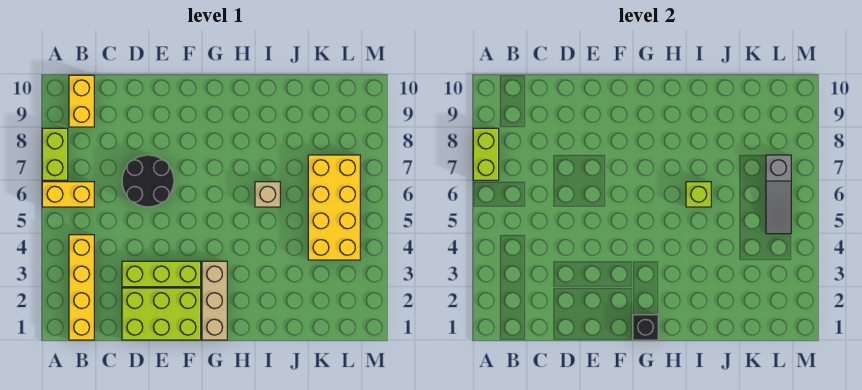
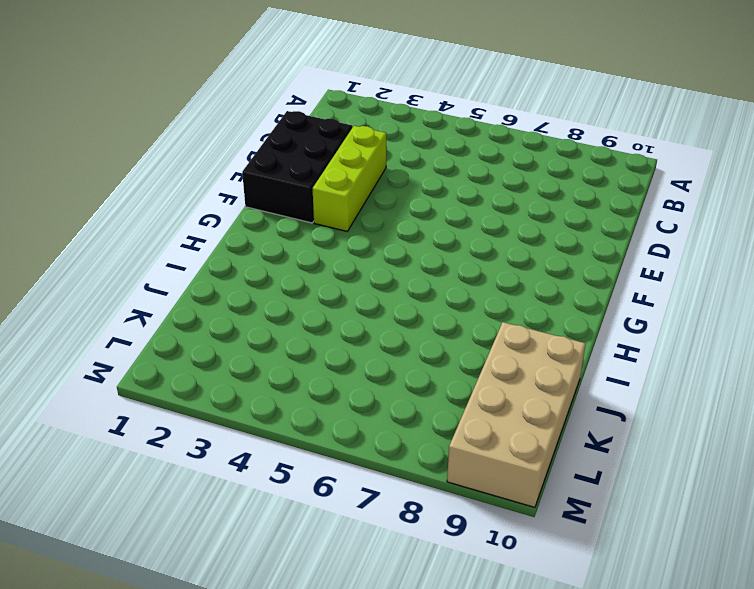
black 2x3 brick [242,111,352,223] -> lime 2x3 brick [122,288,201,340]
tan 2x4 brick [447,322,586,507] -> none
none -> yellow 1x2 brick [42,182,94,207]
none -> lime 1x2 brick [42,128,68,180]
none -> yellow 1x4 brick [69,235,94,340]

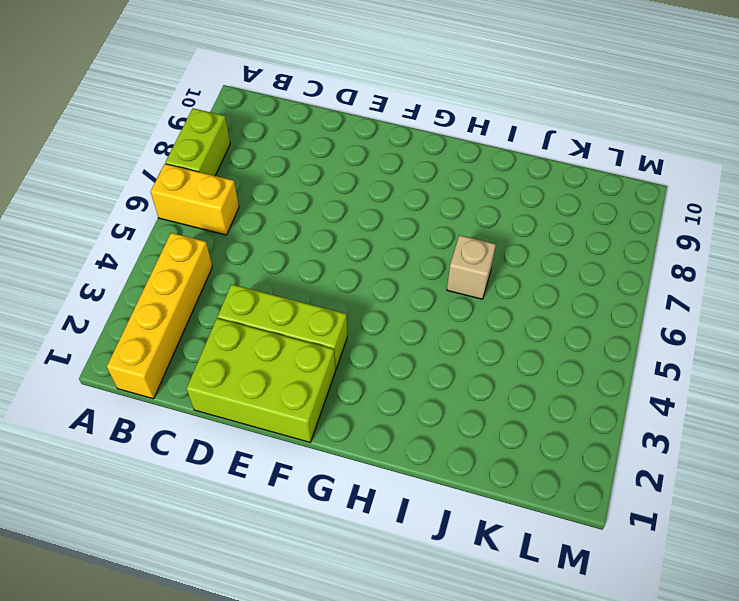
none -> yellow 1x2 brick [69,75,94,127]
none -> black 2x2 round brick [122,155,174,207]
none -> tan 1x3 brick [202,261,227,340]

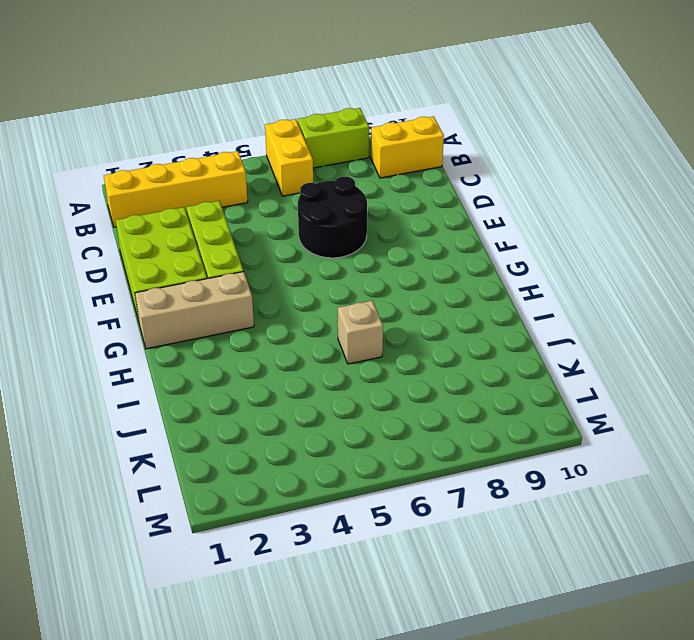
none -> yellow 2x4 brick [308,155,360,260]
none -> lime 1x2 brick [473,128,499,180]
none -> black 1x1 brick [633,315,658,340]

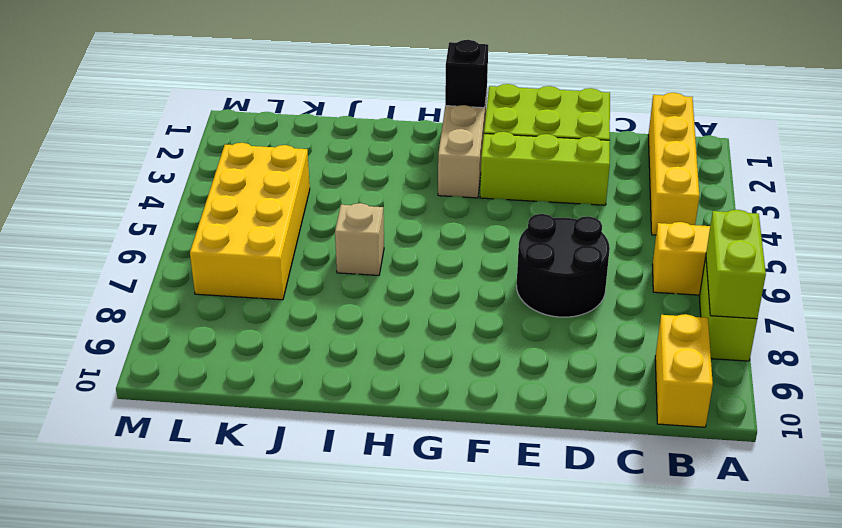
none -> lime 1x1 brick [686,182,711,207]
none -> grey 1x3 slope [766,155,791,234]

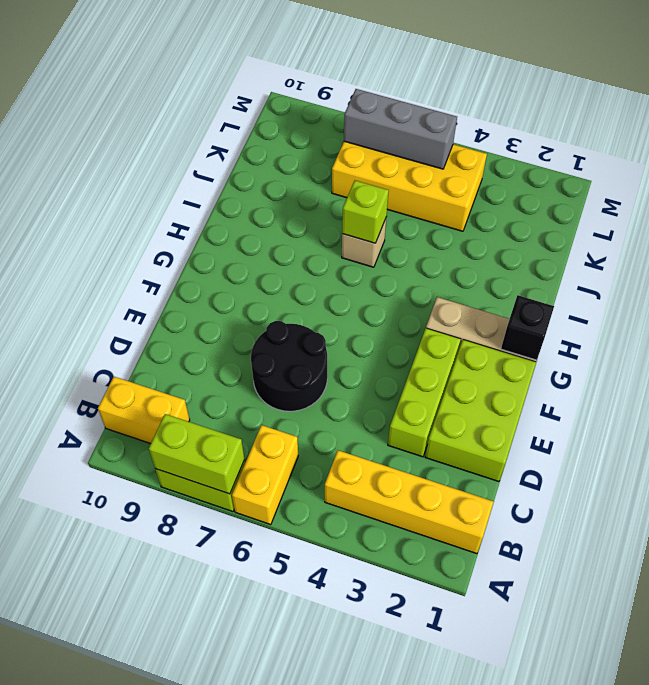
grey 1x3 brick [344,89,457,169] -> grey 1x3 slope [766,155,791,234]

